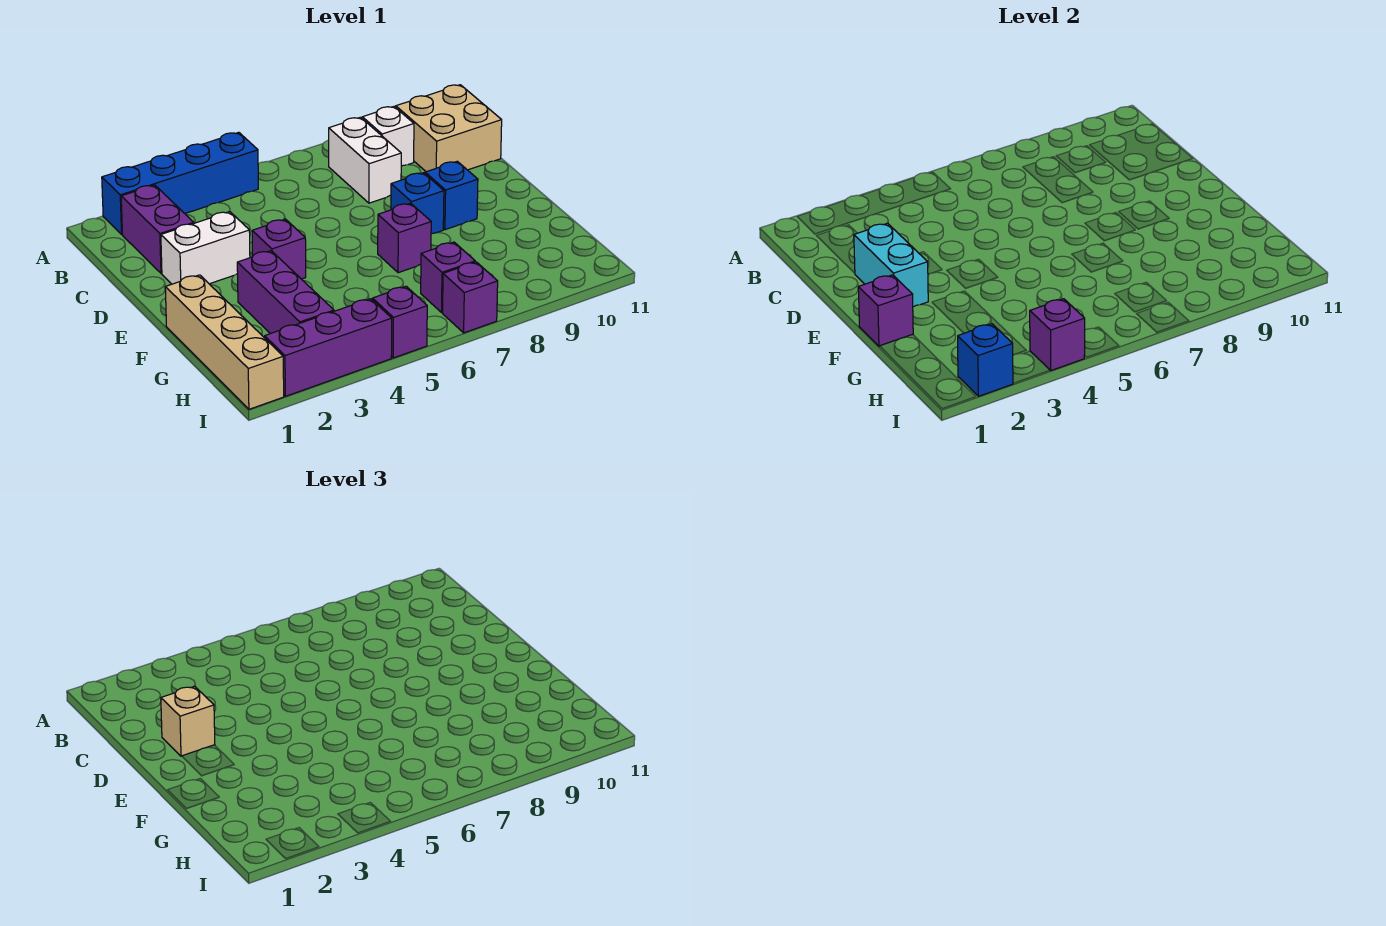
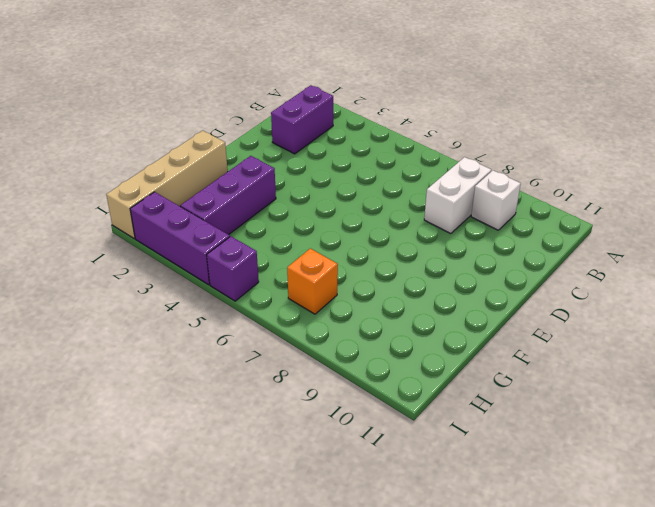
orange 1x1 brick [287,248,338,314] -> purple 1x1 brick [421,242,475,313]
none -> blue 1x4 brick [102,132,258,234]
none -> tan 2x2 brick [396,85,502,172]
none -> white 1x2 brick [161,212,250,284]

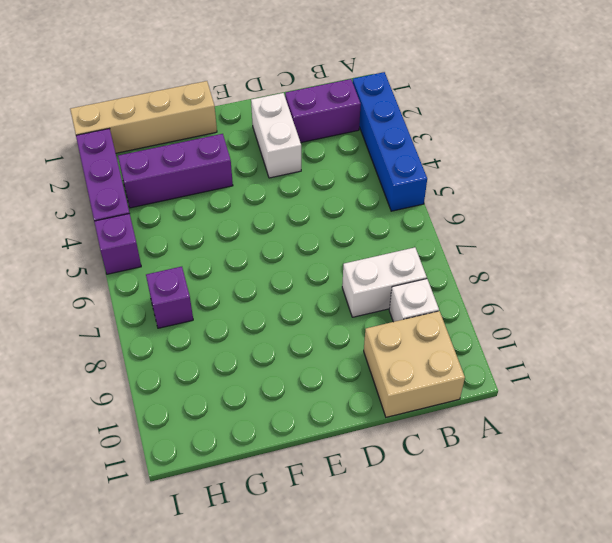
none -> purple 1x1 brick [252,219,306,279]
none -> blue 1x1 brick [391,173,444,234]
none -> blue 1x1 brick [425,161,478,230]

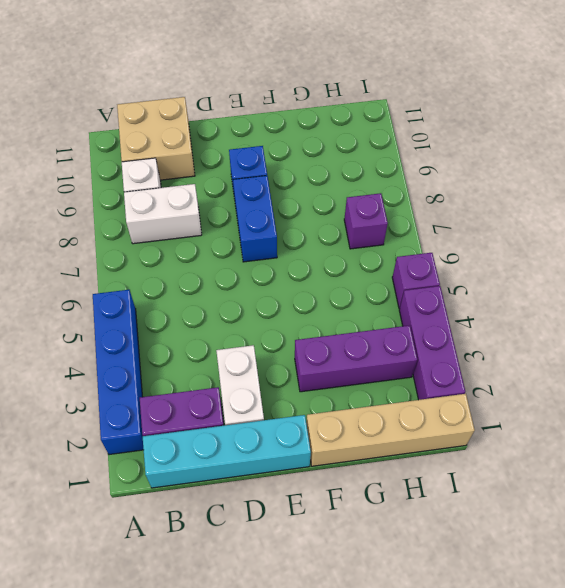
cyan 1x4 brick [143,415,311,488] -> none
blue 1x2 brick [233,176,277,262] -> blue 1x1 brick [391,173,444,234]
none -> purple 1x1 brick [252,219,306,279]
none -> purple 1x1 brick [378,203,431,273]
none -> purple 1x1 brick [443,262,498,333]

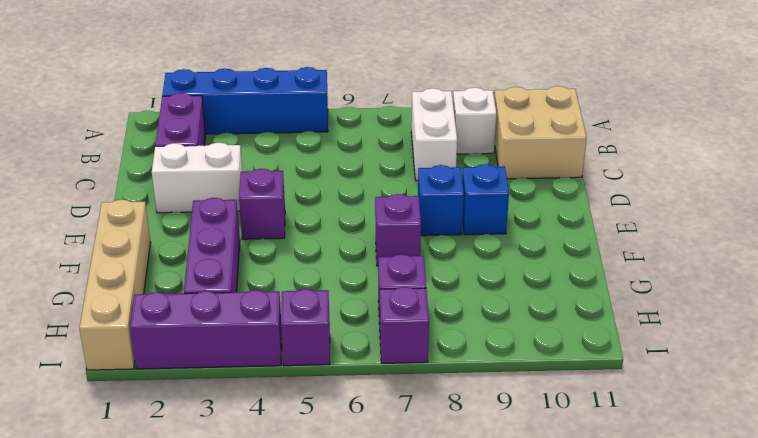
none -> cyan 1x2 brick [854,223,928,307]
none -> purple 1x1 brick [858,275,913,346]
none -> blue 1x1 brick [958,324,1013,396]

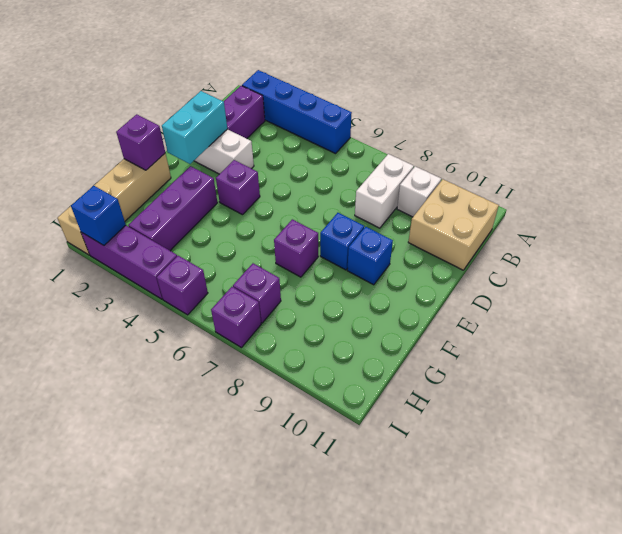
none -> purple 1x1 brick [1030,299,1085,370]
none -> tan 1x1 brick [161,686,215,756]

